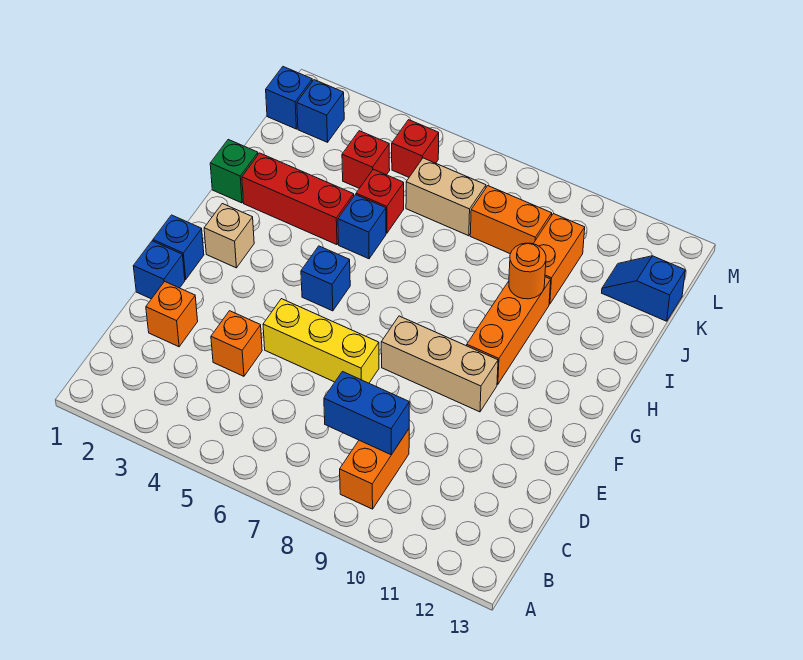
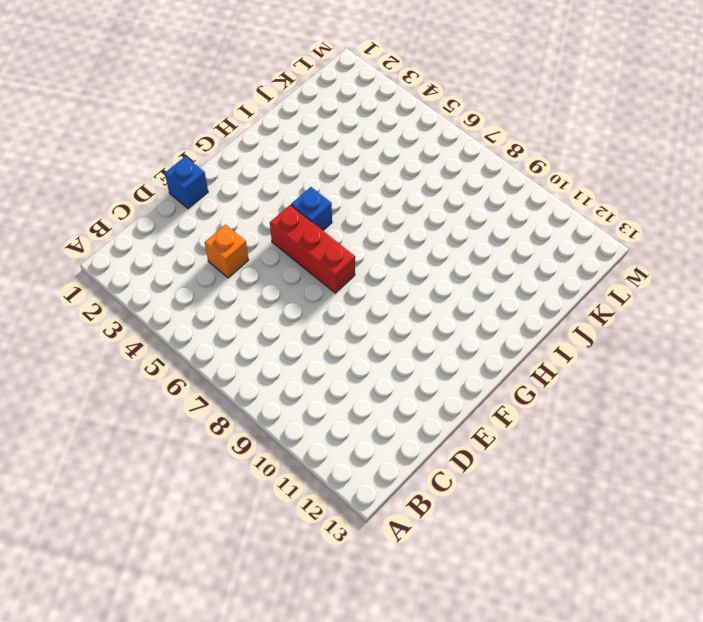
red 1x3 brick [270,205,355,293] -> red 1x3 brick moved to [242,153,354,245]
none -> orange 1x2 brick [340,429,409,509]
none -> orange 1x1 brick [146,281,198,347]
none -> yellow 1x3 brick [263,299,379,383]

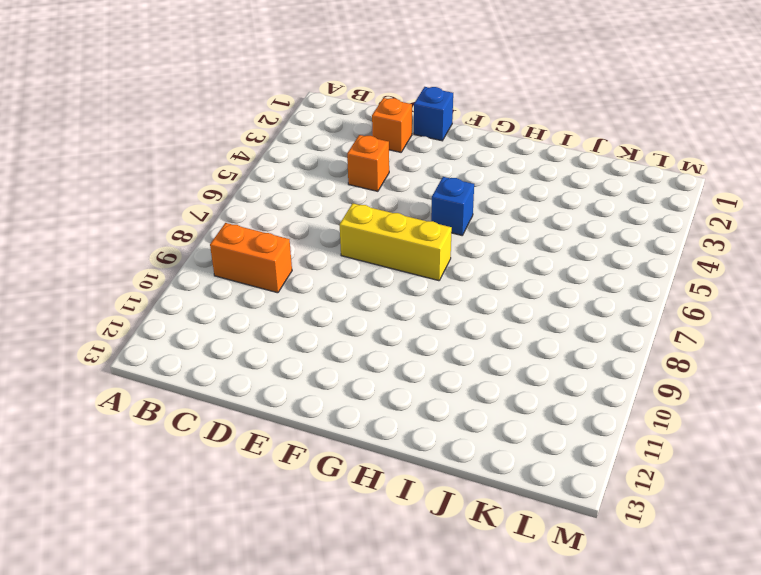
yellow 1x3 brick [340,203,452,281] -> yellow 1x3 brick turned to [263,299,379,383]
none -> blue 1x1 brick [153,215,204,279]
none -> tan 1x3 brick [381,316,498,412]
none -> tan 1x1 brick [204,204,254,268]

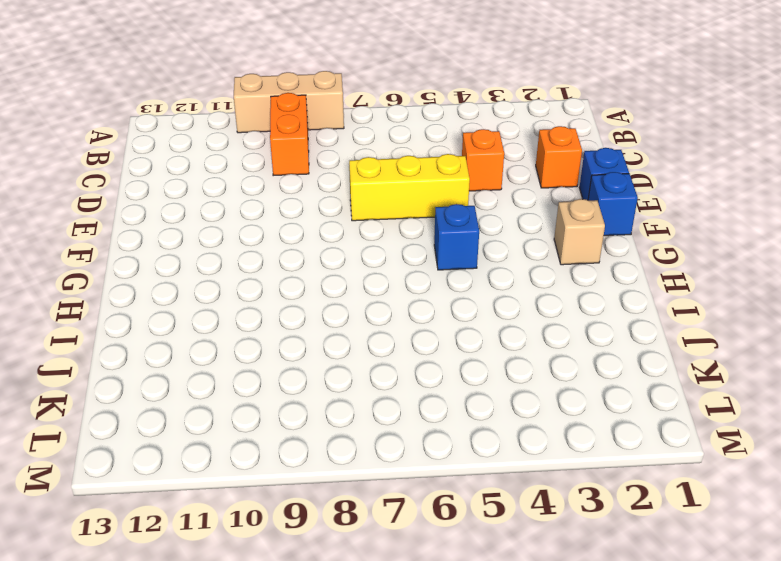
tan 1x3 brick [234,71,344,133] -> tan 1x3 brick moved to [381,316,498,412]
none -> orange 1x3 brick [467,277,551,385]
none -> green 1x1 brick [210,140,258,203]
none -> red 1x3 brick [242,153,354,245]

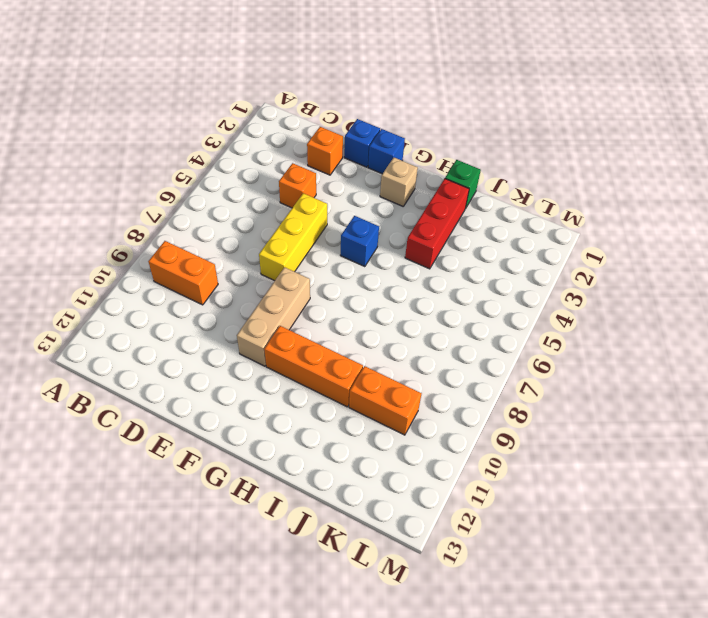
none -> blue 1x1 brick [338,195,386,259]
none -> red 1x1 brick [356,169,404,233]
none -> red 1x1 brick [342,131,390,188]

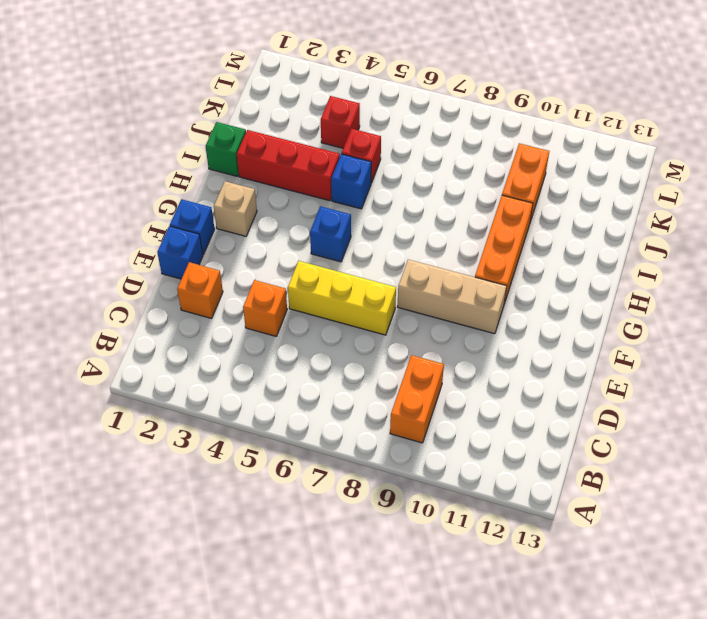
none -> tan 1x2 brick [406,158,486,236]
none -> orange 1x2 brick [470,186,552,254]
none -> blue 1x2 slope [602,256,685,321]

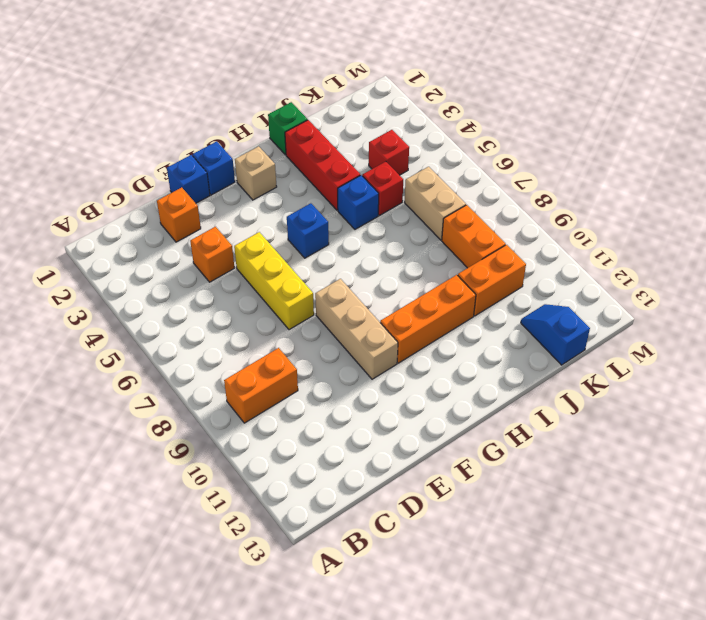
none -> blue 1x1 brick [266,67,312,129]
none -> blue 1x1 brick [297,80,344,142]
none -> red 1x1 brick [392,120,439,177]

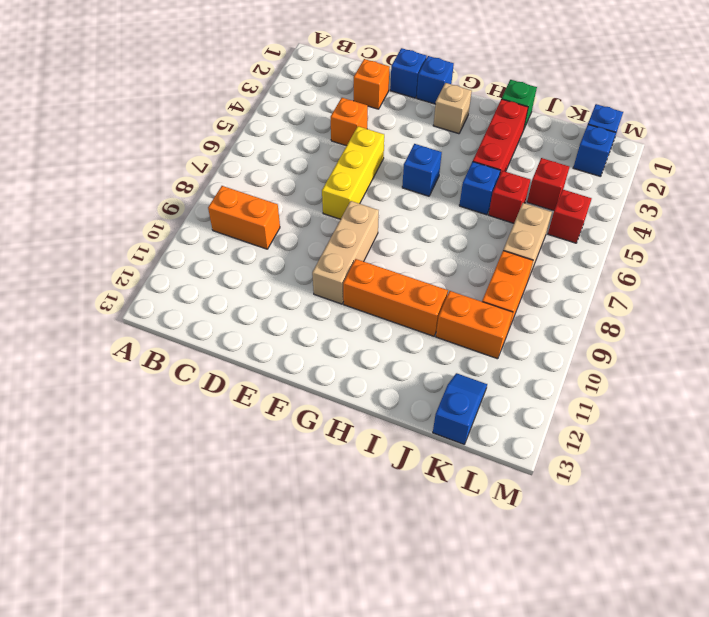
none -> blue 1x2 brick [324,372,409,455]
none -> orange 1x1 round brick [509,243,546,299]

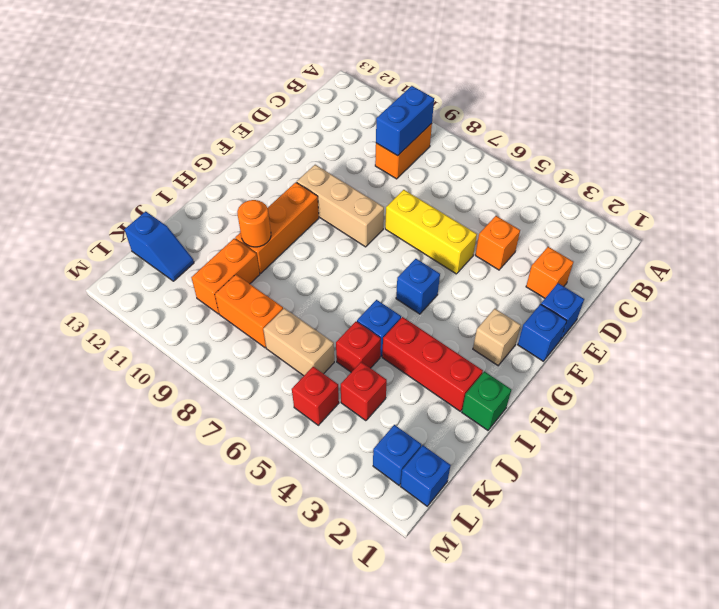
blue 1x2 brick [376,86,434,156] -> blue 1x2 brick turned to [324,372,409,455]

